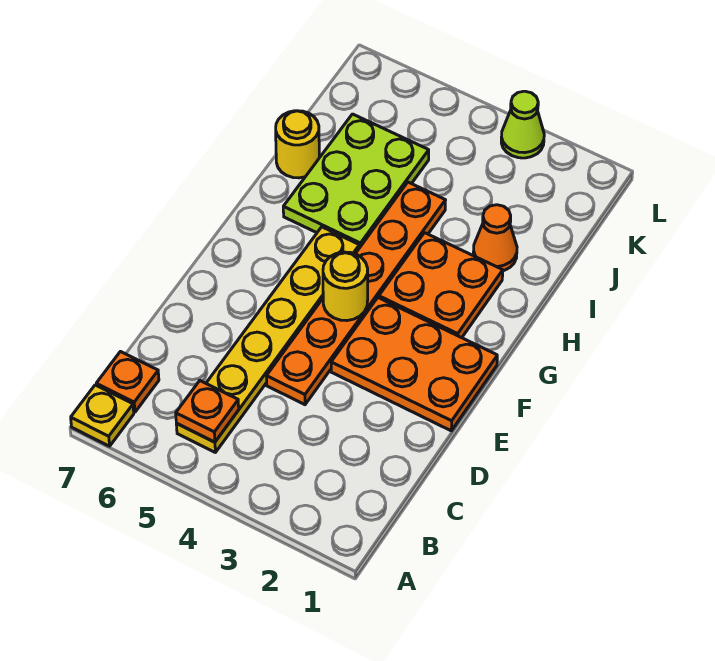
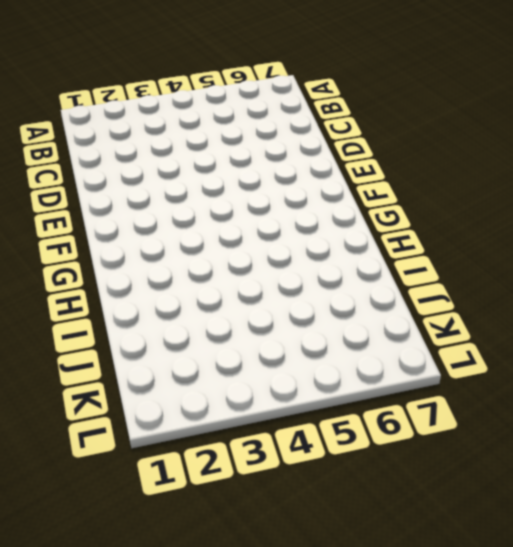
none -> yellow 1x1 plate [71,385,134,446]
none -> yellow 1x6 plate [176,227,359,452]
none -> orange 1x1 plate [96,352,159,412]

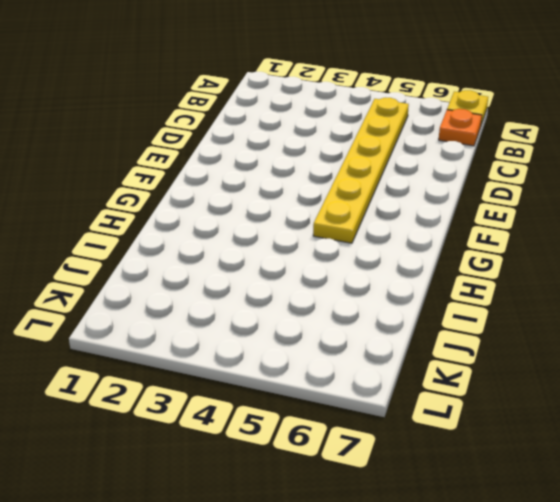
none -> orange 1x6 plate [266,182,446,405]
none -> orange 2x3 plate [331,298,497,431]
none -> orange 2x2 plate [379,233,503,338]

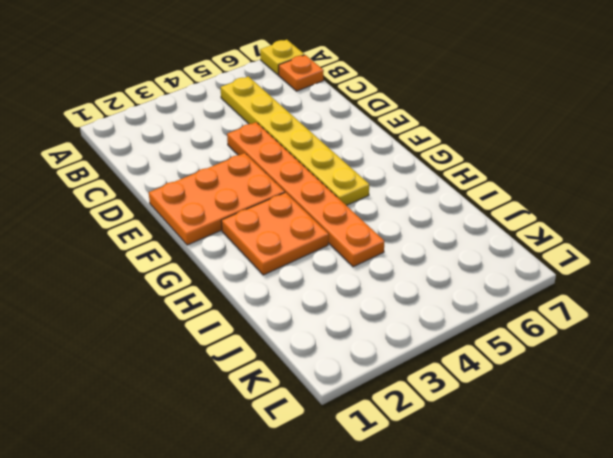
none -> lime 2x3 plate [283,114,429,248]
none -> orange 1x1 cone [473,205,517,271]
none -> yellow 1x1 round brick [276,111,319,178]

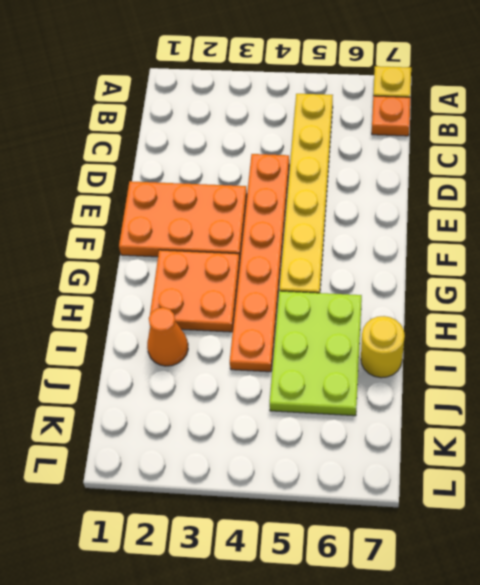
none -> lime 1x1 cone [501,91,544,158]
none -> orange 1x1 plate [176,381,239,442]
none -> yellow 1x1 round brick [323,252,368,321]

